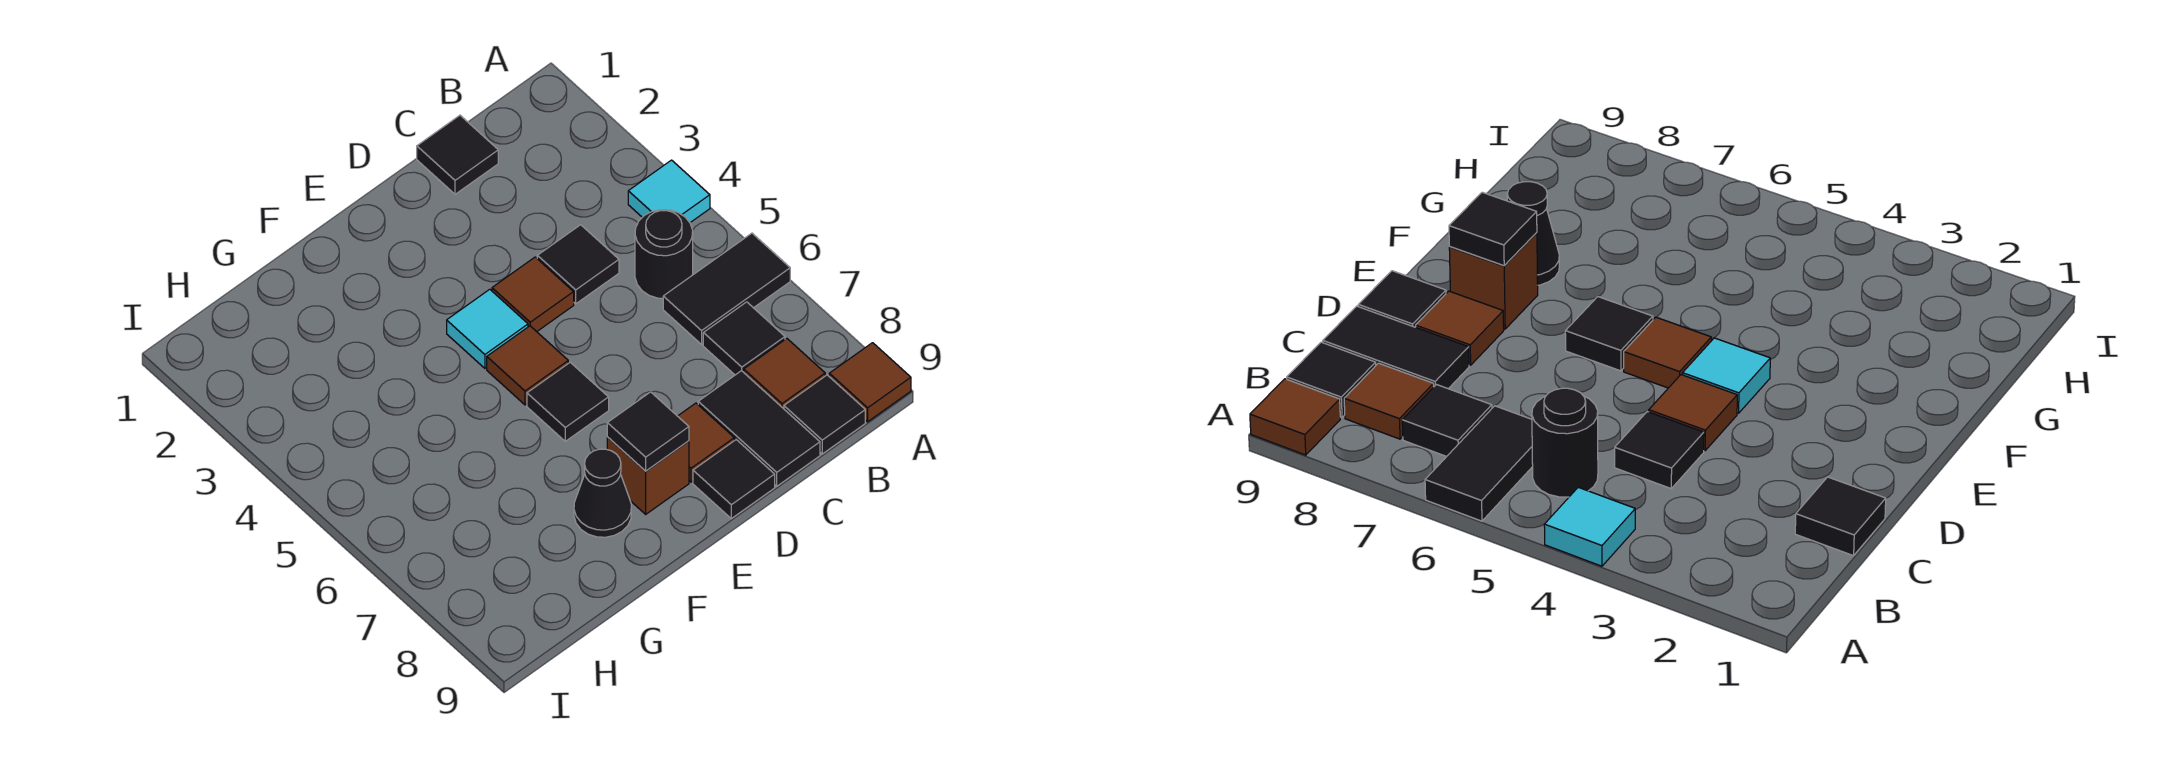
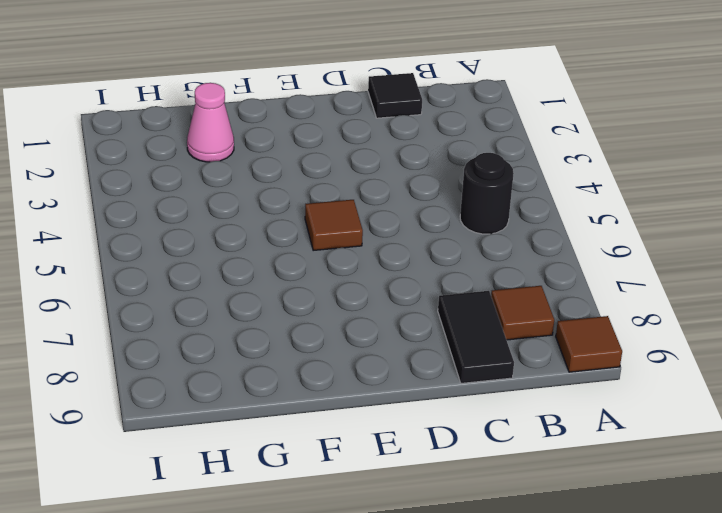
pink 1x1 cone [187,83,234,162] -> none
none -> cyan 1x1 tile [628,160,710,222]
none -> black 1x2 tile [663,233,790,344]
none -> black 1x1 tile [703,302,785,375]

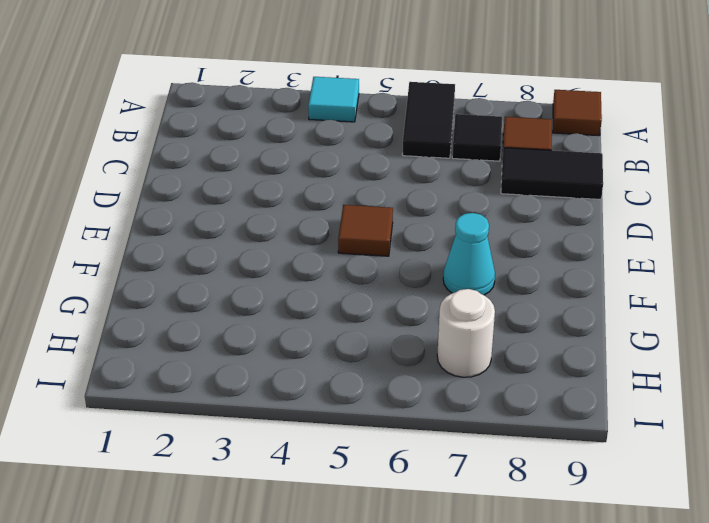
cyan 1x1 cone [443,213,495,295] -> none
white 1x1 round brick [437,289,495,377] -> none
none -> black 1x1 round brick [635,210,693,298]
none -> black 1x1 tile [784,375,865,454]
none -> black 1x1 tile [417,115,498,194]

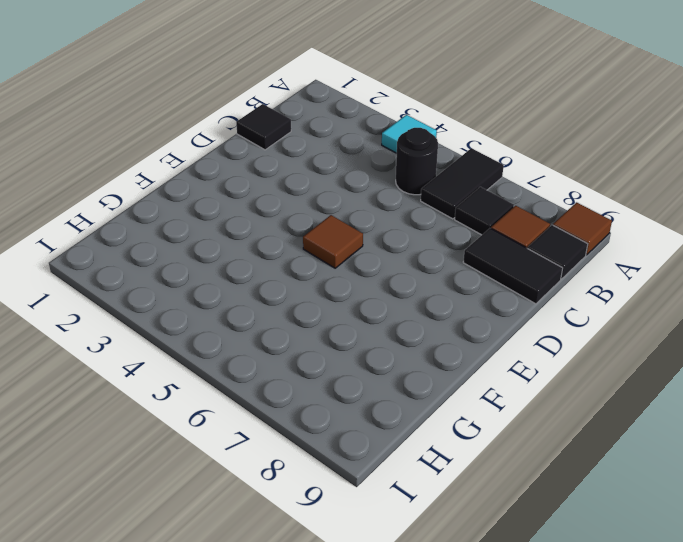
none -> black 1x1 tile [537,225,619,304]
none -> brown 1x1 tile [492,257,574,332]
none -> brown 1x1 tile [678,403,734,482]

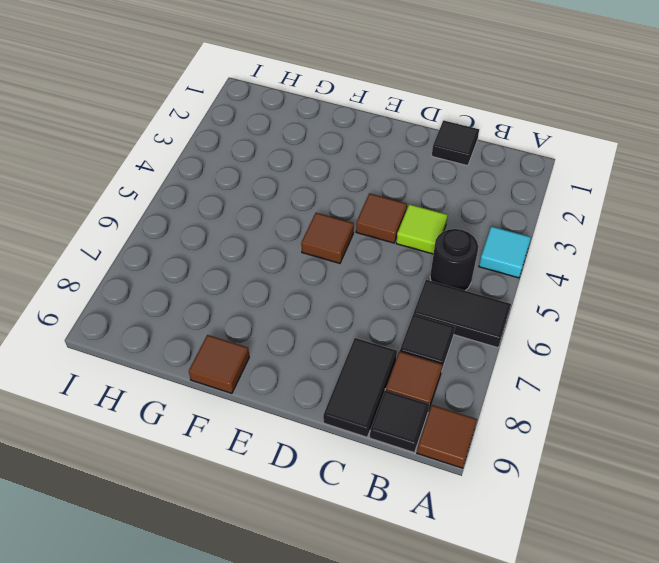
lime 1x1 tile [396,204,448,254] -> black 1x1 tile [537,225,619,304]
brown 1x1 tile [189,335,249,393] -> brown 1x1 tile moved to [678,403,734,482]
none -> black 1x1 tile [693,440,775,519]
none -> cyan 1x1 tile [447,289,528,368]
none -> black 1x1 tile [527,362,609,441]

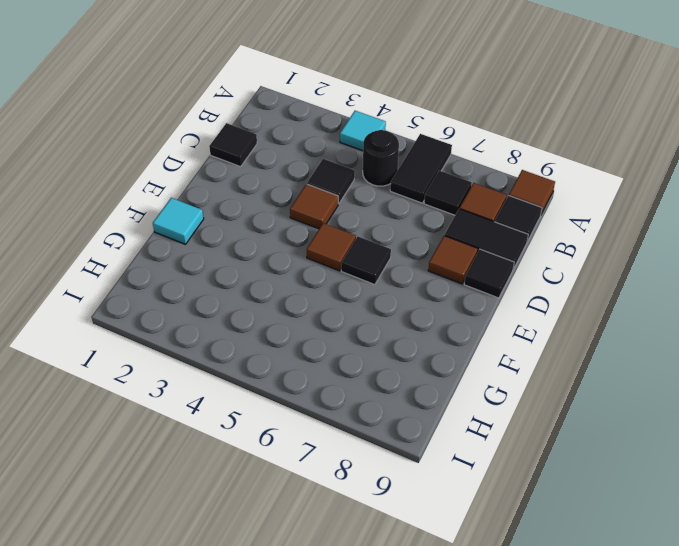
cyan 1x1 tile [153,198,204,244] -> cyan 1x1 tile moved to [447,289,528,368]
none -> brown 1x1 brick [607,437,689,514]
none -> black 1x1 cone [574,449,631,537]
none -> black 1x1 tile [607,392,689,471]

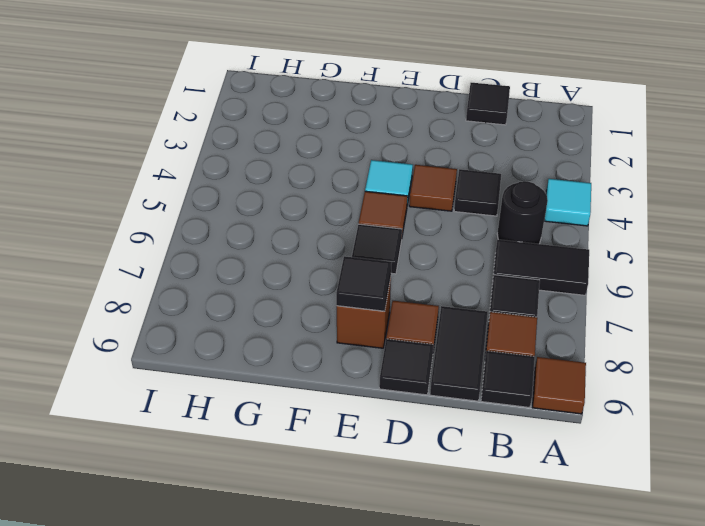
none -> black 1x1 cone [574,449,631,537]

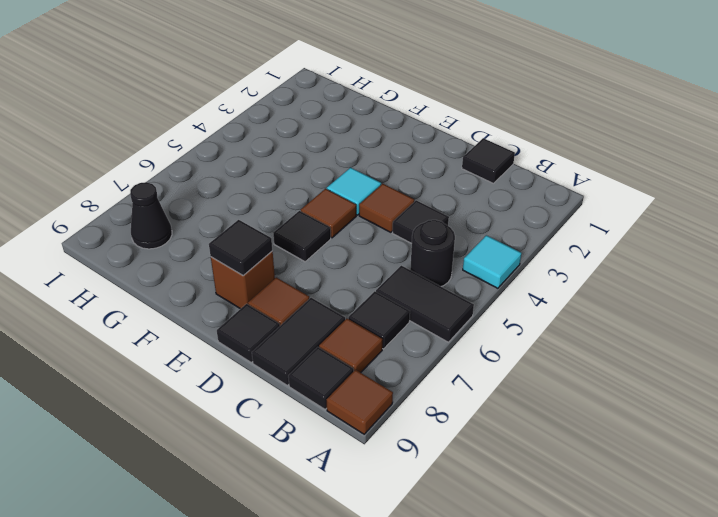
black 1x1 cone [130,182,172,249] -> black 1x1 cone moved to [574,449,631,537]

